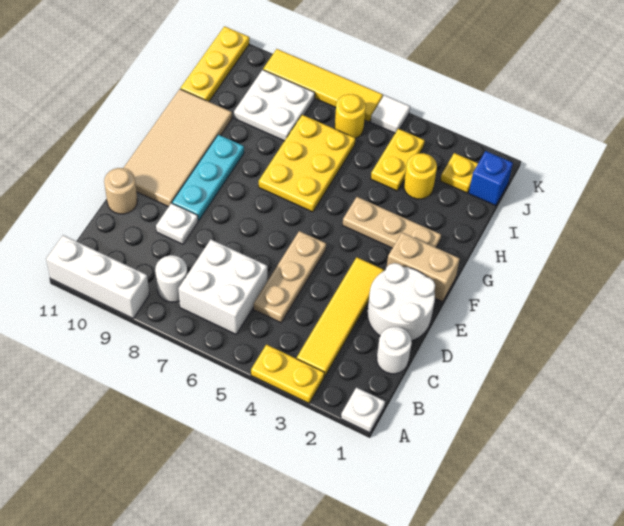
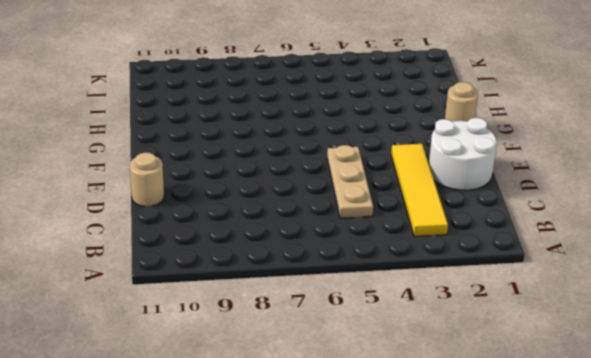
tan 1x1 round brick [445,82,478,121] -> none
none -> white 1x1 plate [341,387,385,433]
none -> yellow 1x2 plate [251,345,324,403]
none -> white 1x3 brick [46,235,149,318]

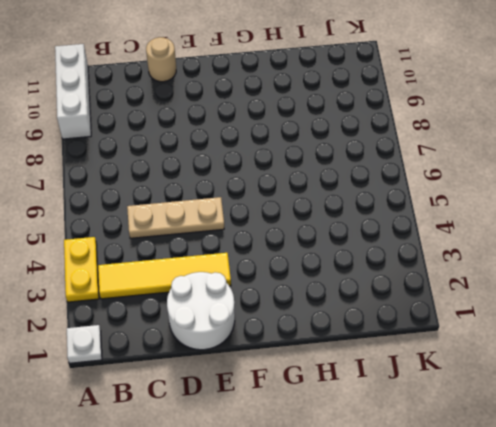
none -> white 2x2 brick [178,240,267,334]
none -> white 1x1 round brick [155,255,188,302]
none -> white 1x1 round brick [377,327,412,374]

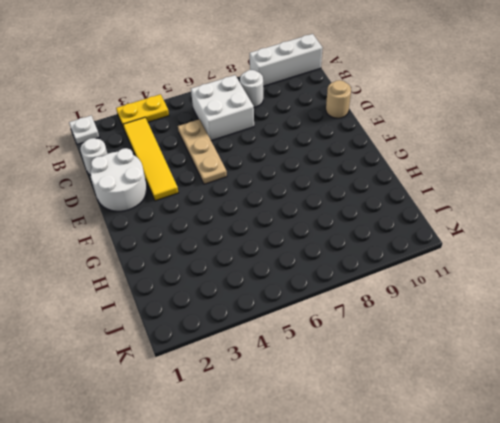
none -> white 1x1 plate [156,203,198,244]
none -> cyan 1x3 plate [172,135,244,221]
none -> tan 2x4 tile [124,89,232,207]

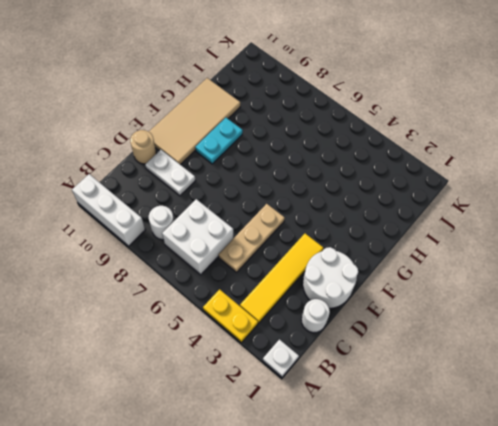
white 1x2 plate [145,150,195,196] -> white 1x1 plate [156,203,198,244]
cyan 1x2 plate [195,118,243,164] -> cyan 1x3 plate [172,135,244,221]
none -> tan 1x2 brick [387,233,460,302]
none -> tan 1x3 plate [343,197,441,248]
none -> yellow 2x3 plate [259,115,355,212]

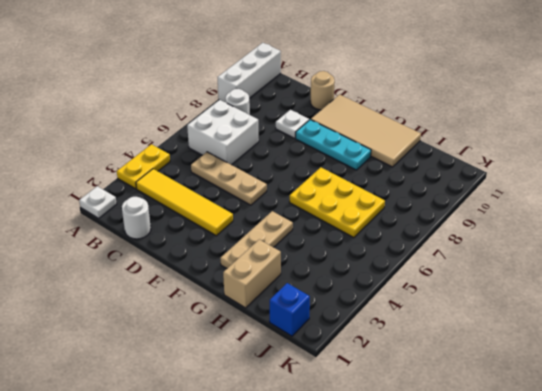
tan 1x2 brick [223,239,281,308] -> tan 1x2 brick moved to [387,233,460,302]
none -> white 2x2 round brick [367,263,435,341]
none -> yellow 1x1 round brick [404,153,437,199]
none -> yellow 1x2 plate [371,129,425,191]

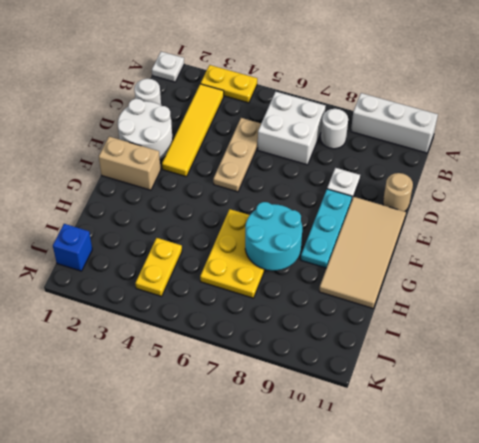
cyan 2x2 round brick [245,202,302,270] -> none
none -> tan 1x3 plate [343,197,441,248]
none -> yellow 1x1 round brick [404,153,437,199]
none -> white 2x2 plate [234,70,315,141]

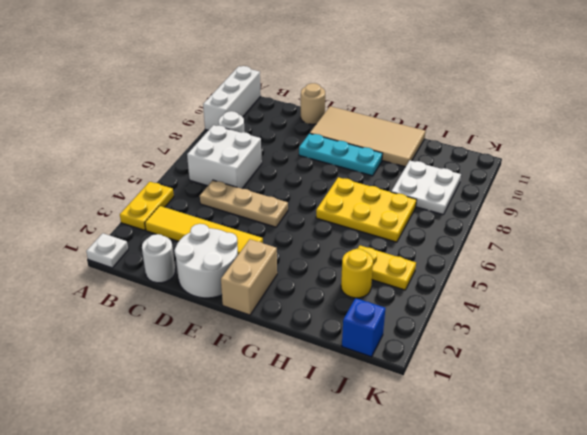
none -> white 1x1 plate [156,203,198,244]
none -> tan 1x3 plate [343,197,441,248]
none -> yellow 1x3 plate [181,26,249,102]

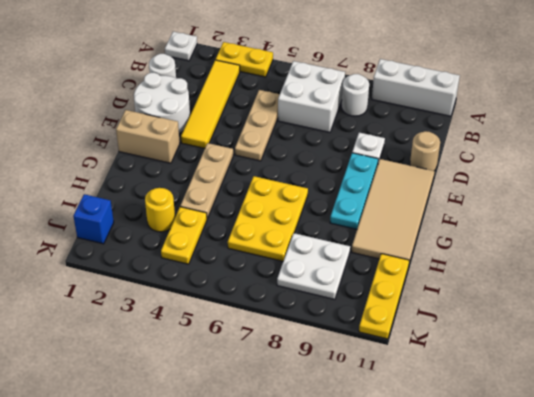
tan 1x3 plate [180,143,233,218] -> tan 1x3 plate turned to [343,197,441,248]
none -> yellow 1x1 plate [441,153,478,193]
none -> yellow 1x1 round brick [335,94,366,138]
none -> white 1x1 tile [371,95,410,133]

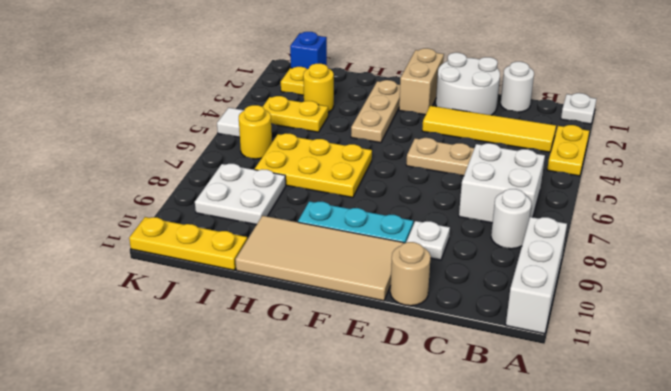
none -> yellow 1x4 tile [263,49,383,122]

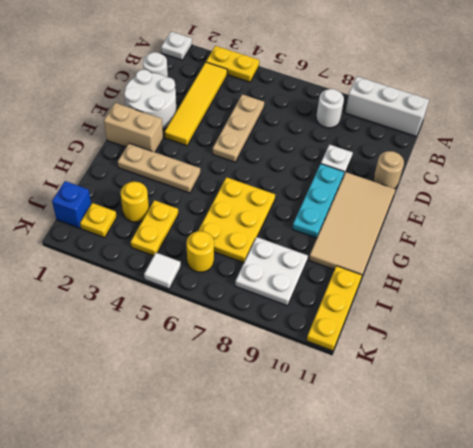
none -> white 2x2 brick [178,240,267,334]
none -> yellow 1x4 tile [263,49,383,122]

